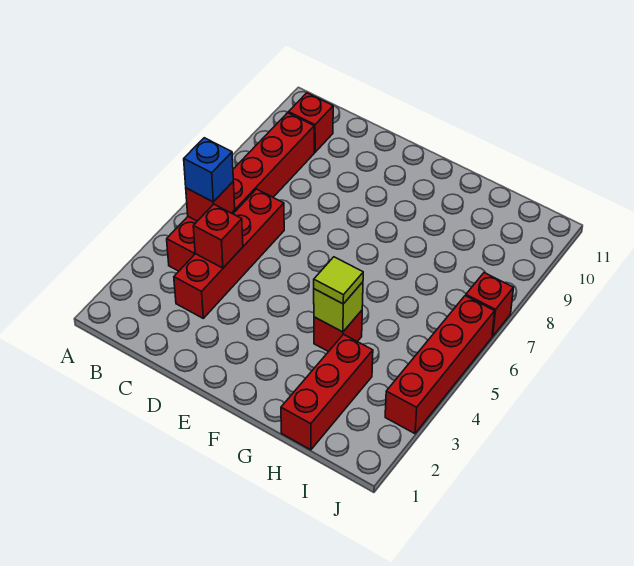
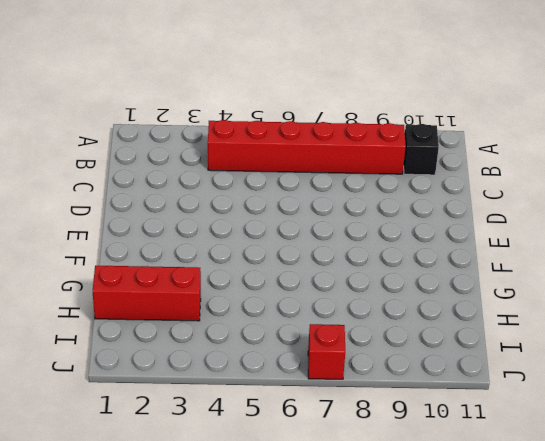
black 1x1 brick [404,124,439,175] -> red 1x1 brick [289,93,333,152]
none -> red 1x4 brick [174,189,284,318]
none -> red 1x1 brick [314,311,362,352]
none -> red 1x4 brick [385,296,495,434]

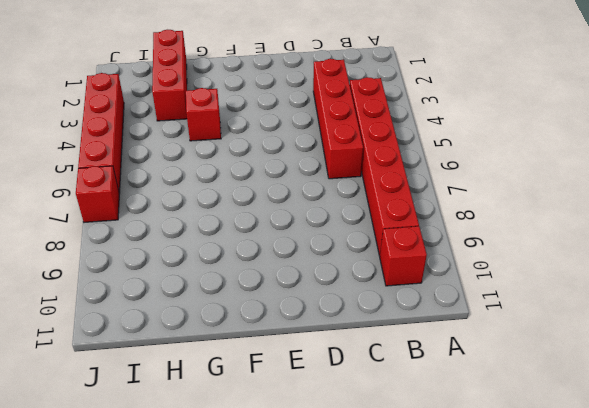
none -> red 1x1 brick [186,182,235,221]
none -> red 1x1 brick [193,204,243,268]
none -> lime 1x1 brick [314,282,363,332]

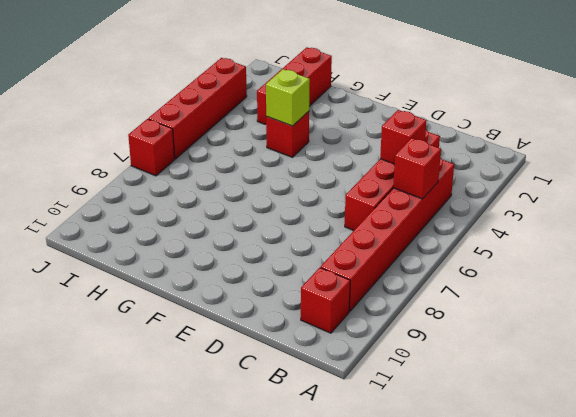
none -> blue 1x1 brick [184,138,233,202]
none -> lime 1x1 tile [314,257,363,304]

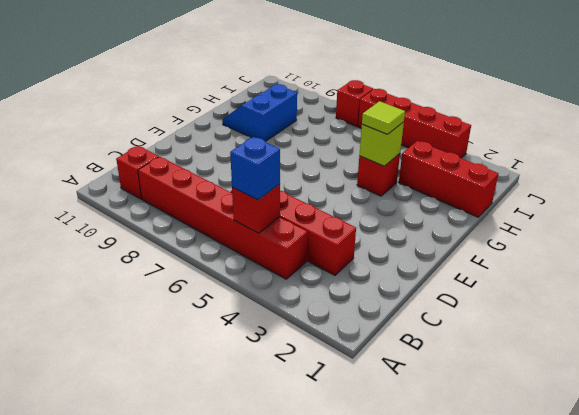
blue 2x2 slope [222,84,297,142] -> none
none -> red 1x1 brick [193,204,243,268]

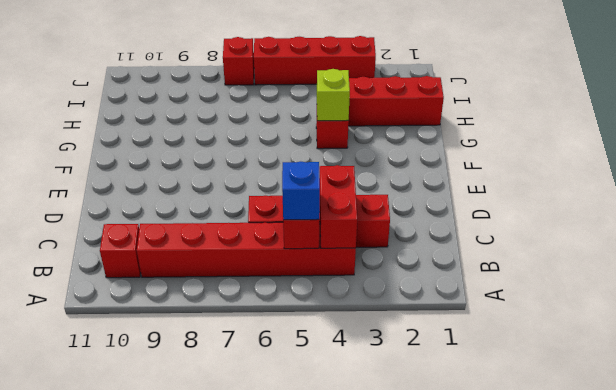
red 1x2 brick [320,165,357,248] -> red 1x1 brick [193,204,243,268]
none -> lime 1x1 tile [314,257,363,304]

